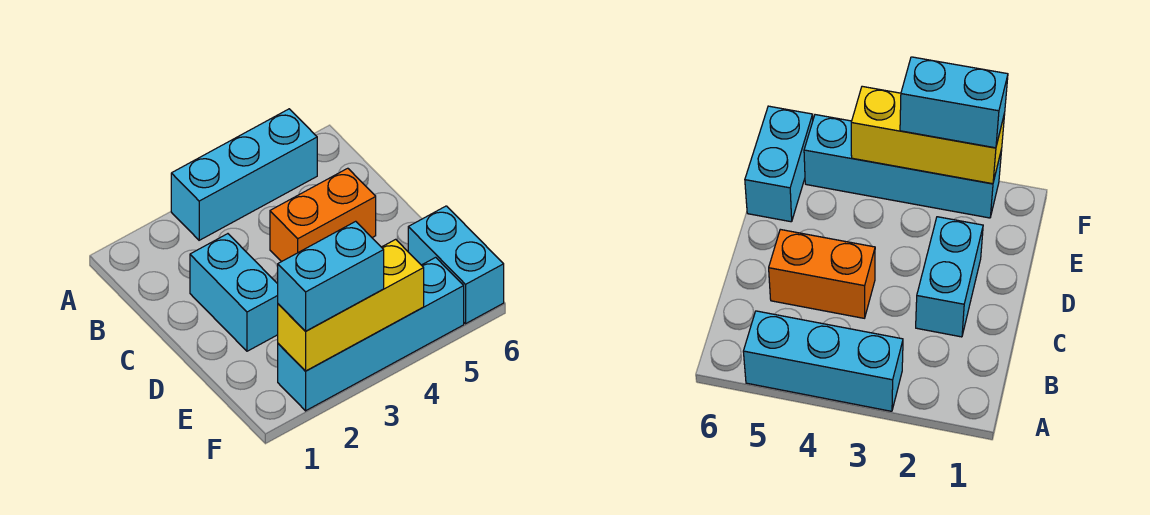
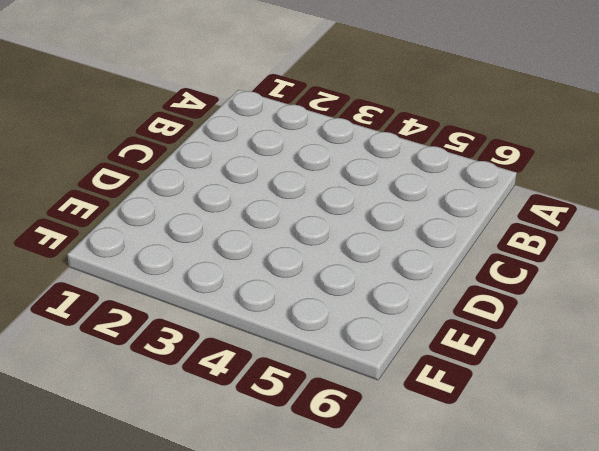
none -> cyan 1x3 brick [171,109,317,240]
none -> cyan 1x2 brick [190,234,278,351]

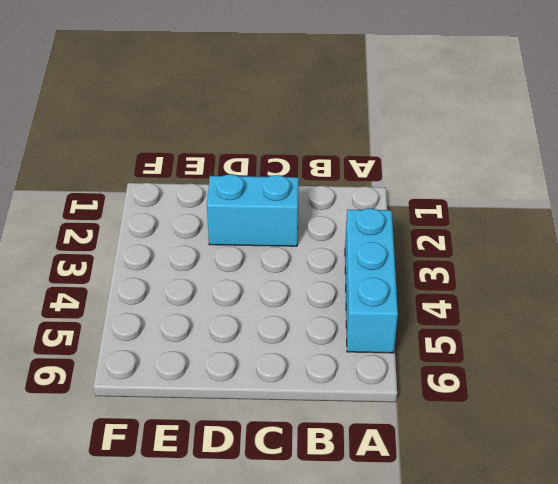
none -> orange 1x2 brick [270,168,376,262]
none -> cyan 1x2 brick [408,206,504,324]

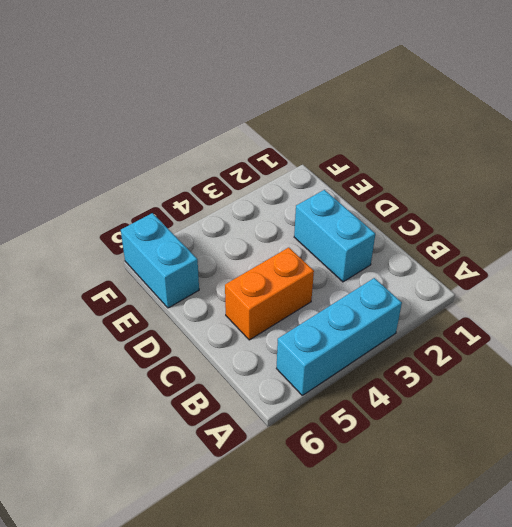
none -> cyan 1x4 brick [278,257,464,411]
none -> yellow 1x3 brick [278,239,424,371]

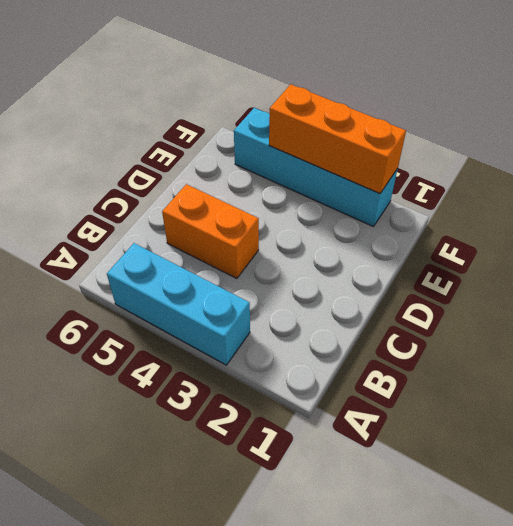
orange 1x3 brick [269,84,406,194] -> yellow 1x3 brick [278,239,424,371]
none -> cyan 1x2 brick [190,234,278,351]
none -> cyan 1x2 brick [408,206,504,324]

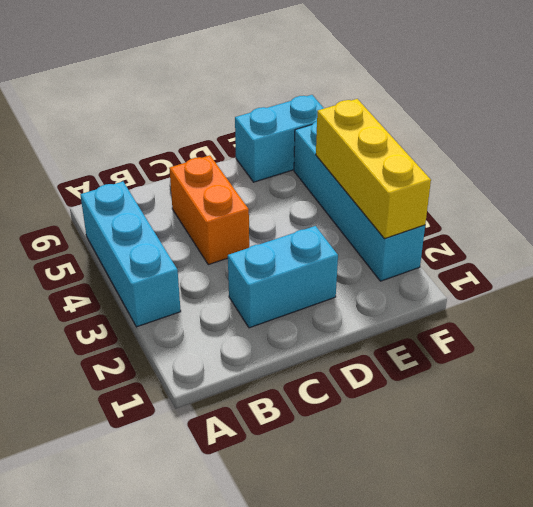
none -> cyan 1x2 brick [278,221,384,331]

